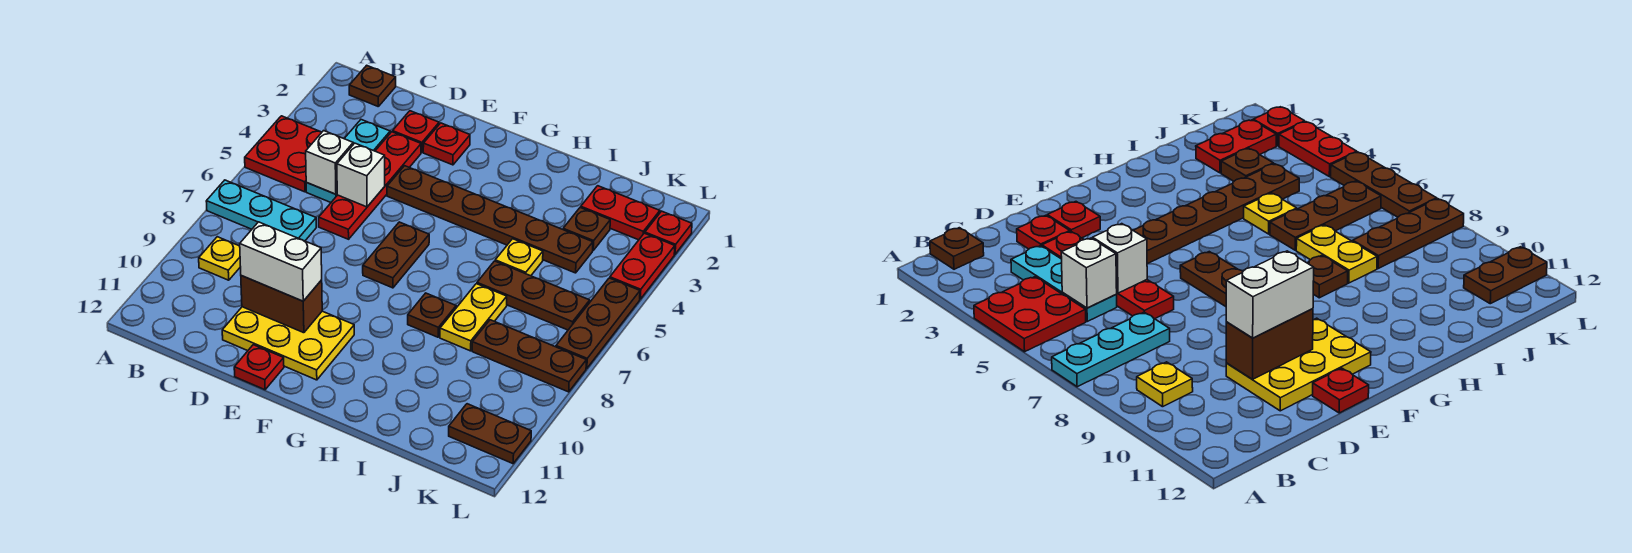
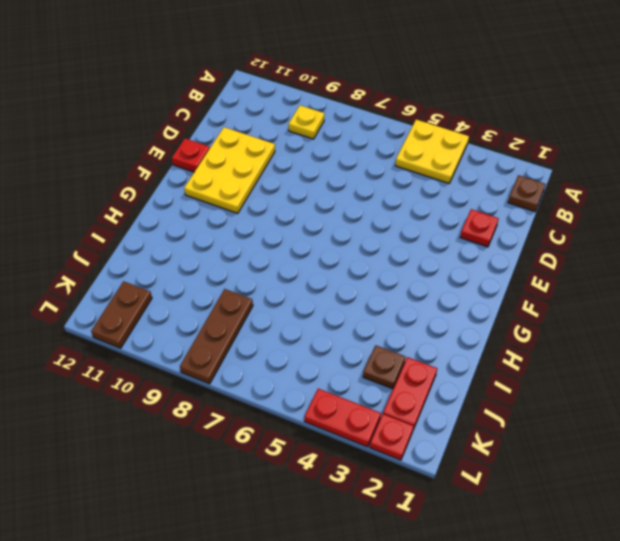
yellow 2x2 plate [395,120,469,183] -> red 2x2 plate [245,116,322,192]
none -> cyan 1x3 plate [206,180,316,241]
none -> cyan 1x3 plate [306,120,390,202]
none -> red 1x4 plate [319,132,421,239]

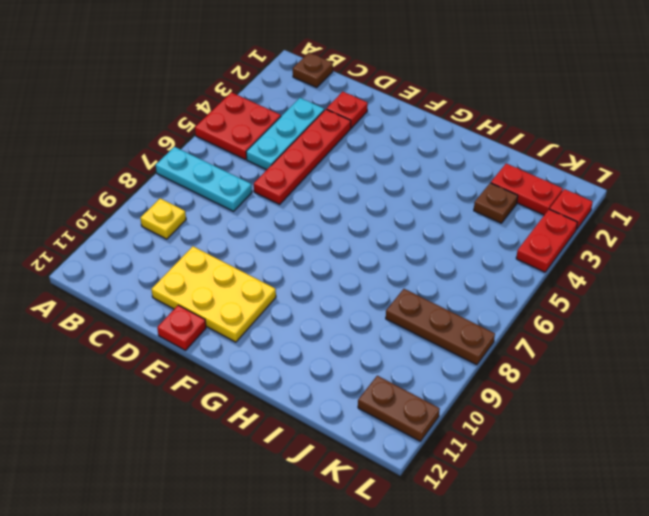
none -> red 1x1 plate [423,123,470,165]
none -> brown 1x6 plate [387,166,593,273]
none -> brown 1x2 plate [363,222,429,288]

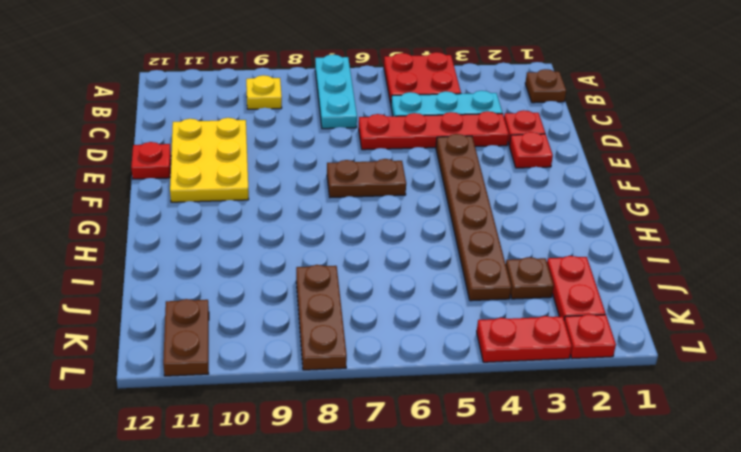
none -> brown 1x1 plate [408,293,456,337]
none -> yellow 1x1 plate [495,239,543,276]
none -> brown 1x3 plate [477,261,590,330]

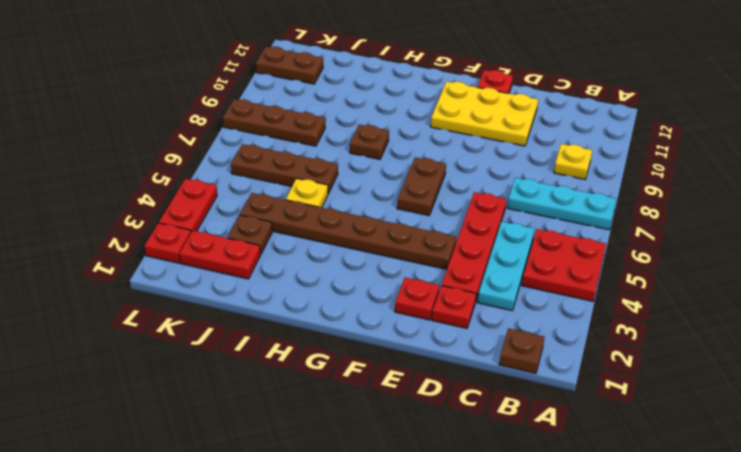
none -> yellow 1x2 plate [440,284,507,351]
none -> brown 1x3 plate [556,278,640,368]
none -> white 1x1 brick [306,131,353,194]

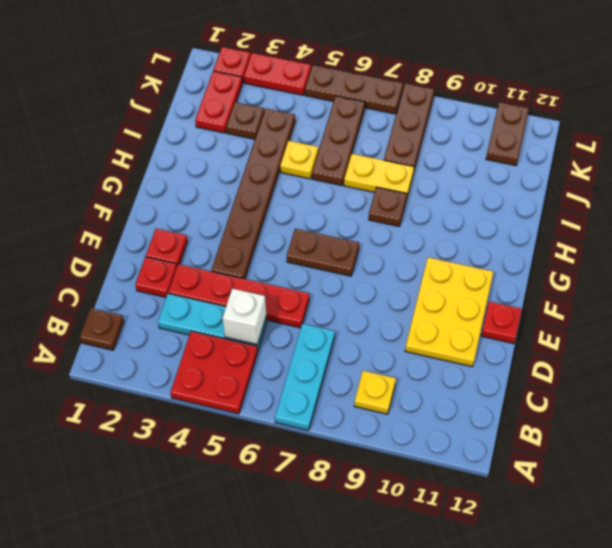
none -> white 1x1 brick [337,143,385,207]
none -> brown 1x2 brick [241,276,322,333]
none -> white 1x2 brick [240,222,322,301]

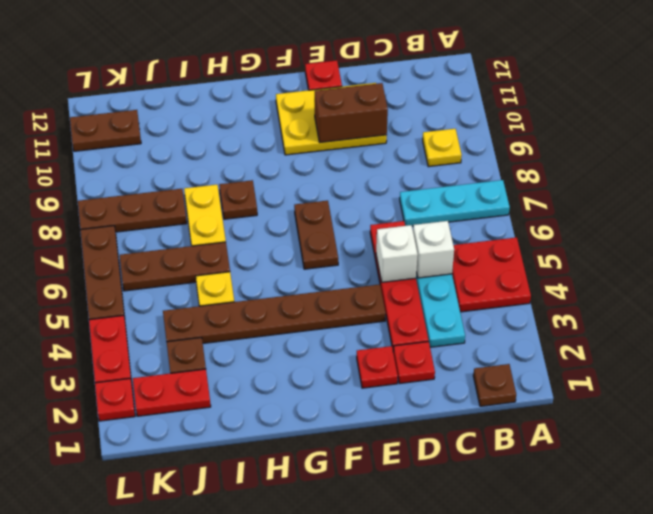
none -> white 1x2 brick [240,222,322,301]

